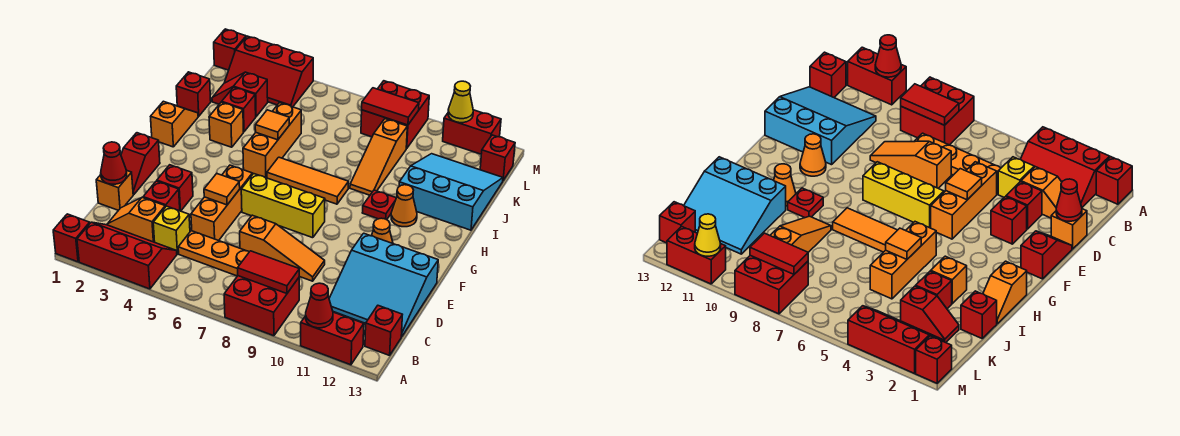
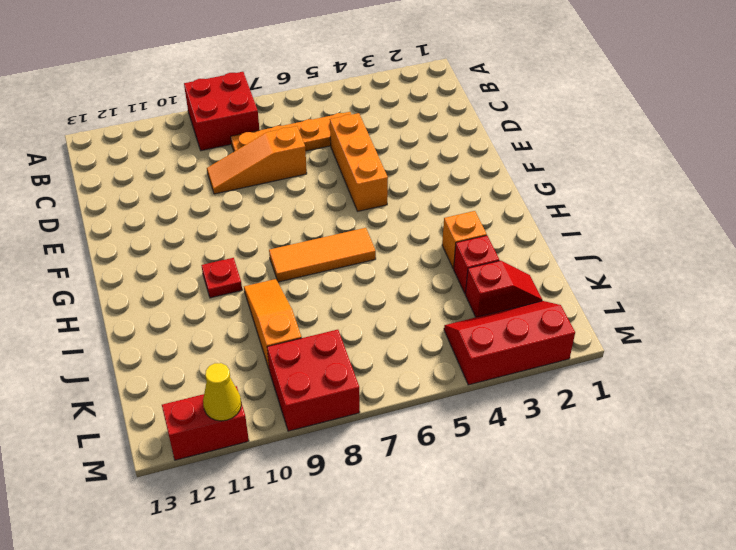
none -> red 1x1 brick [53,214,90,262]
none -> red 2x3 slope [77,222,177,289]
none -> red 1x2 brick [301,312,364,365]
none -> red 1x1 brick [365,306,402,355]

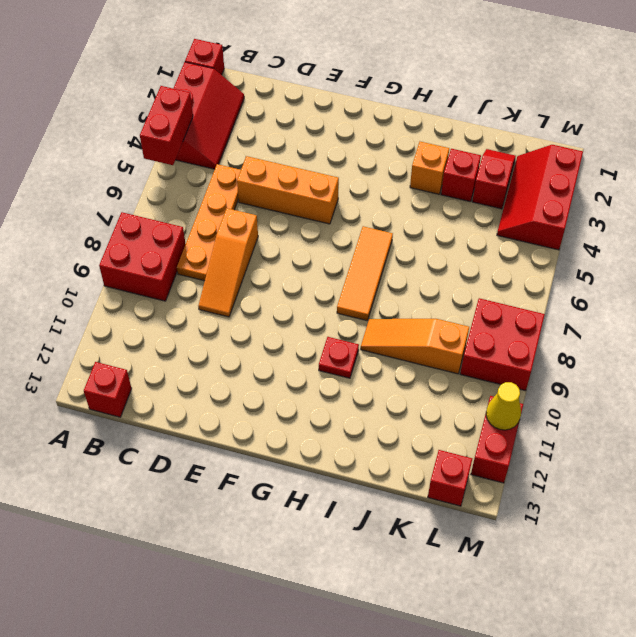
red 1x2 brick [140,86,193,165] -> red 1x2 brick moved to [301,312,364,365]
none -> orange 1x2 slope [107,197,165,242]
none -> yellow 1x1 brick [153,206,190,254]
none -> cyan 3x3 slope [329,233,438,337]
none -> orange 1x1 brick [96,170,133,210]

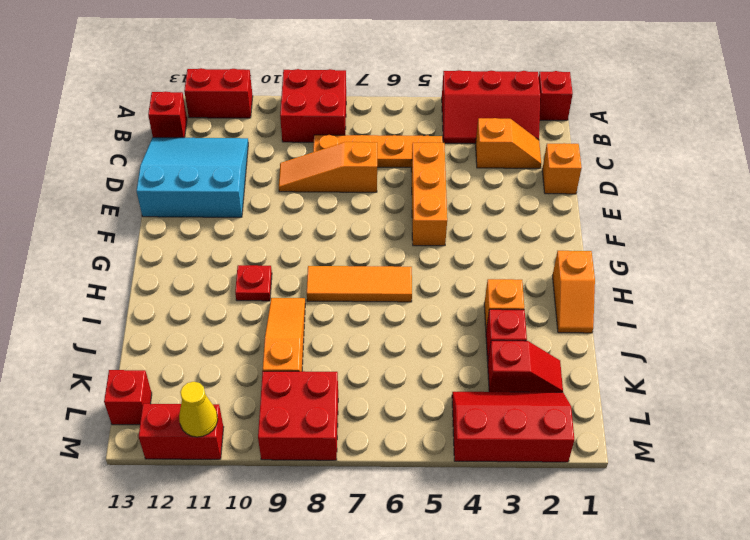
none -> yellow 1x1 brick [153,206,190,254]
none -> red 1x1 brick [143,181,180,211]
none -> red 1x2 slope [121,133,160,195]
none -> red 1x1 brick [157,165,193,211]

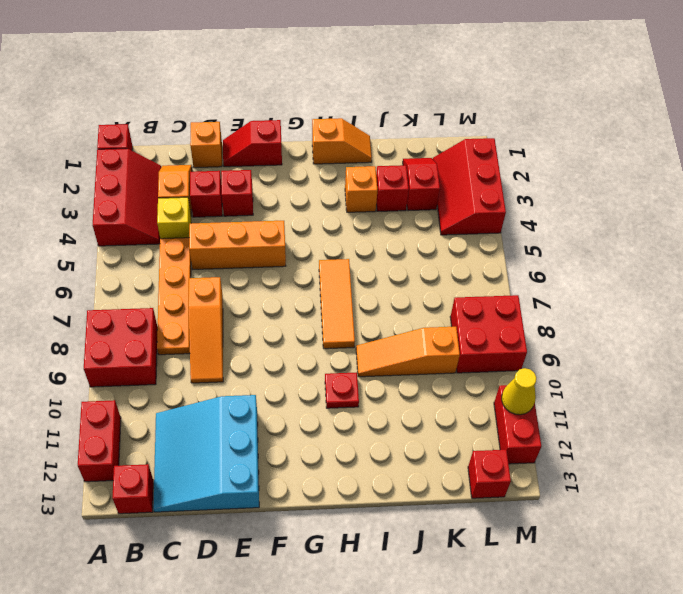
none -> yellow 1x3 brick [241,174,325,238]
none -> orange 1x1 cone [372,218,393,243]
none -> orange 1x3 brick [243,103,301,178]
none -> orange 1x1 cone [391,185,417,227]

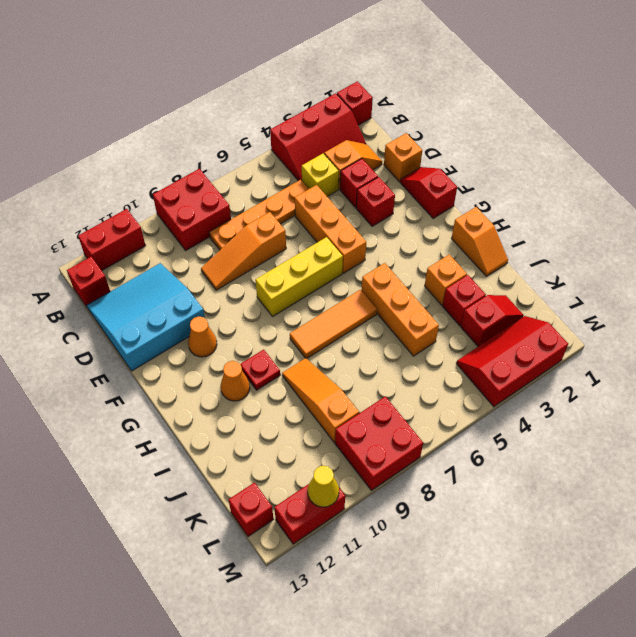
none -> cyan 3x3 slope [399,154,503,230]
none -> red 1x1 brick [176,72,211,116]
none -> red 1x1 brick [214,29,246,70]
none -> red 1x1 cone [306,283,333,328]

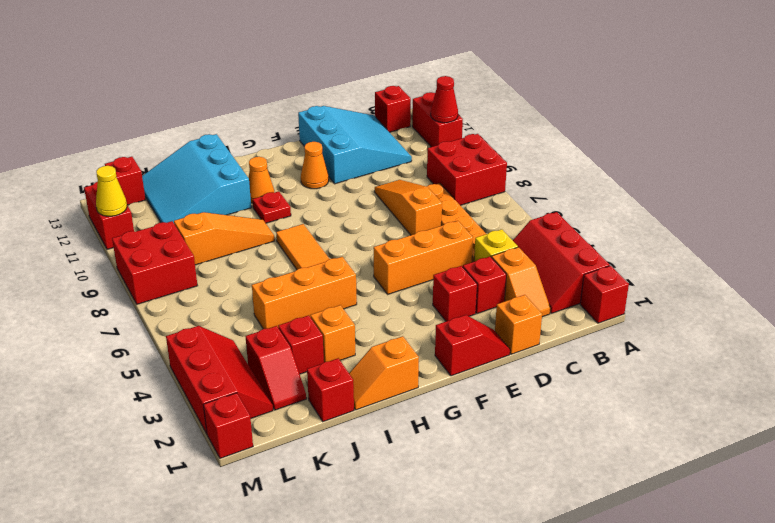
none -> yellow 1x3 brick [241,174,325,238]
none -> red 1x2 tile [238,251,299,294]
none -> red 1x1 cone [101,142,127,184]
none -> orange 1x1 tile [204,173,240,205]

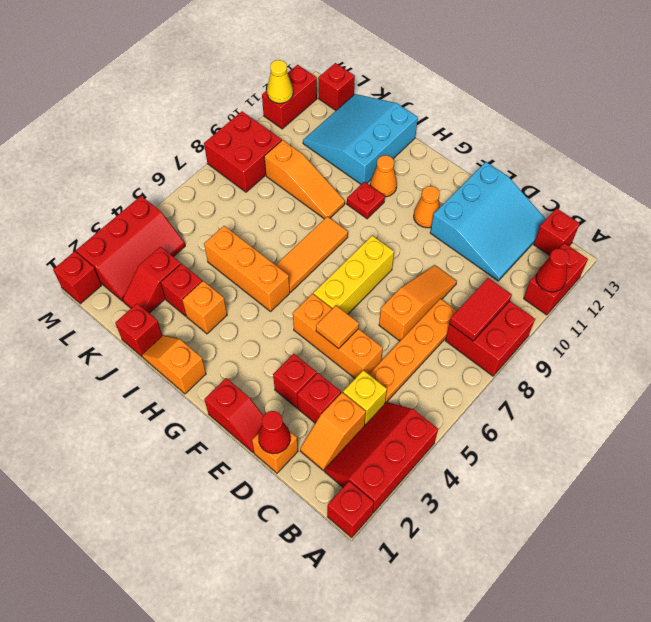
none -> orange 1x1 tile [255,110,289,140]
none -> red 1x2 tile [362,88,419,125]

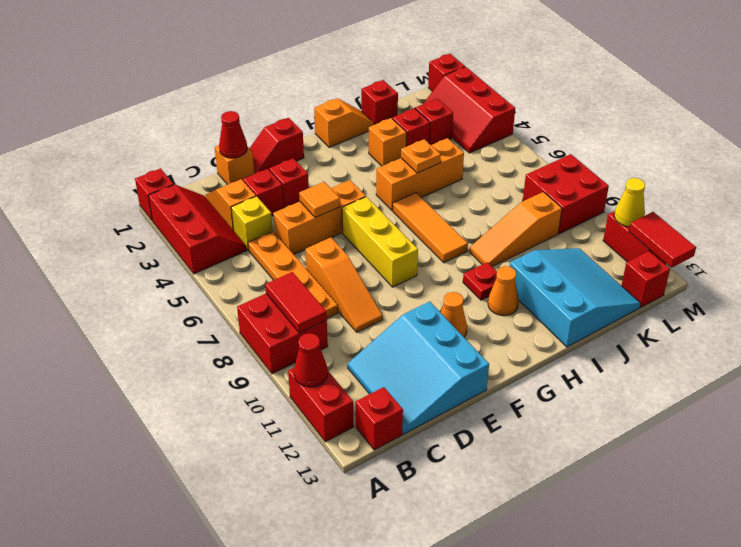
orange 1x1 plate [401,139,441,173] -> orange 1x1 tile [255,110,289,140]
red 1x2 tile [629,212,696,268] -> red 1x2 tile moved to [362,88,419,125]

